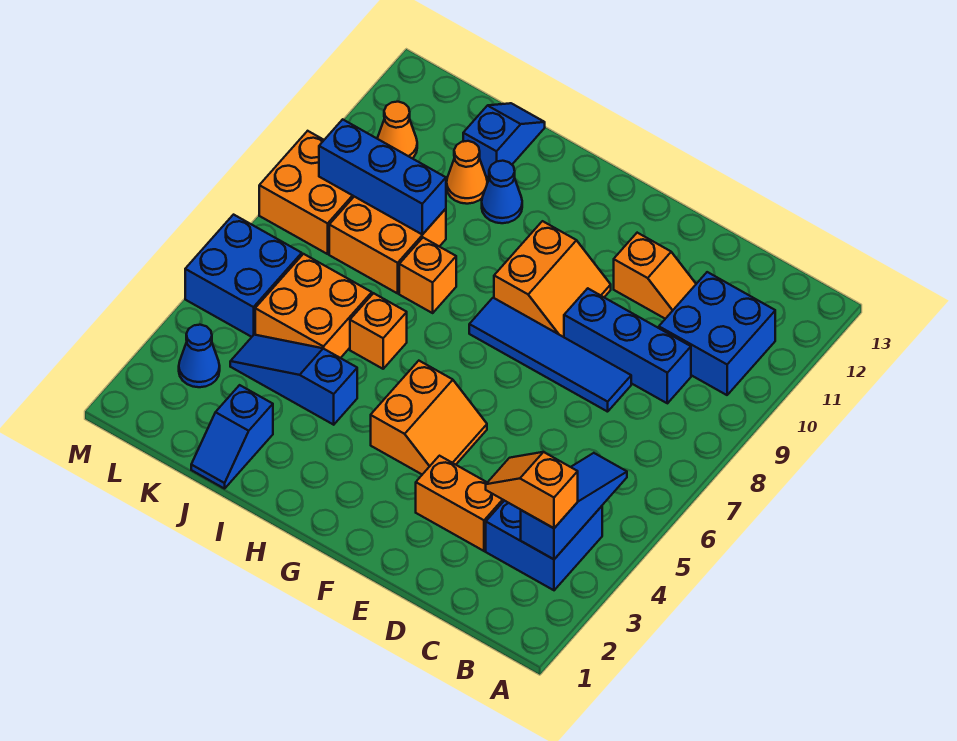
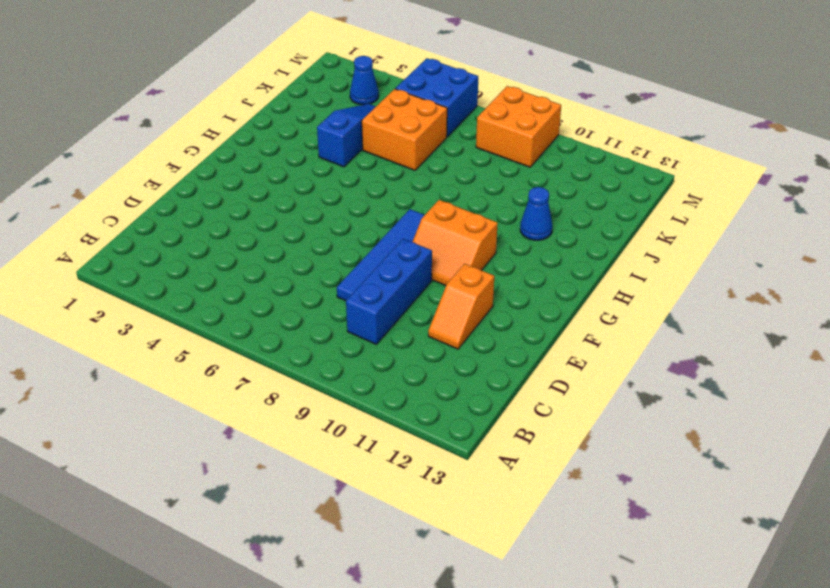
none -> blue 2x2 brick [486,501,602,590]
none -> blue 2x2 brick [659,272,775,395]
none -> orange 1x2 brick [416,456,504,551]

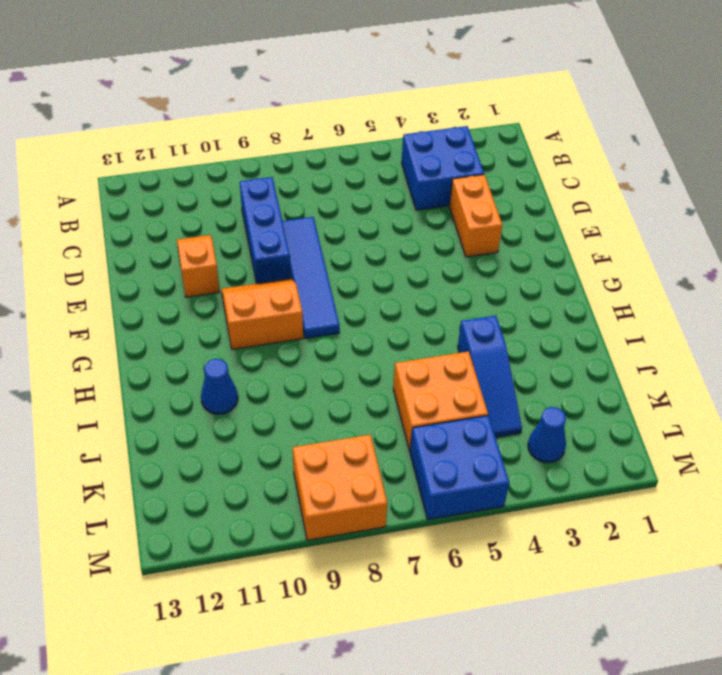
none -> blue 2x2 brick [659,272,775,395]
none -> orange 2x2 slope [371,361,487,474]
none -> orange 1x1 brick [350,293,407,369]

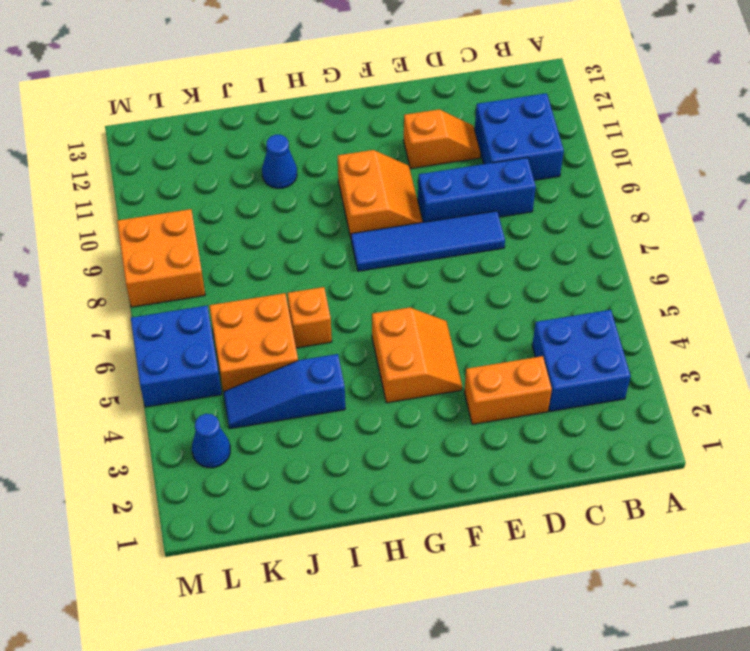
none -> orange 1x1 brick [399,238,456,313]
none -> blue 1x2 slope [191,385,273,489]
none -> orange 2x2 brick [329,197,446,293]

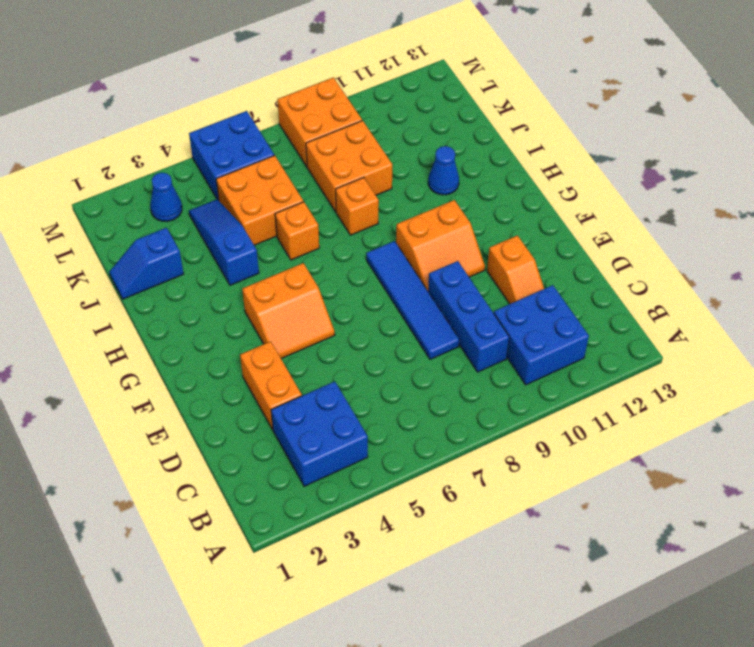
none -> orange 1x1 cone [447,141,487,204]
none -> blue 1x2 slope [463,103,545,178]
none -> orange 1x1 cone [377,102,417,158]

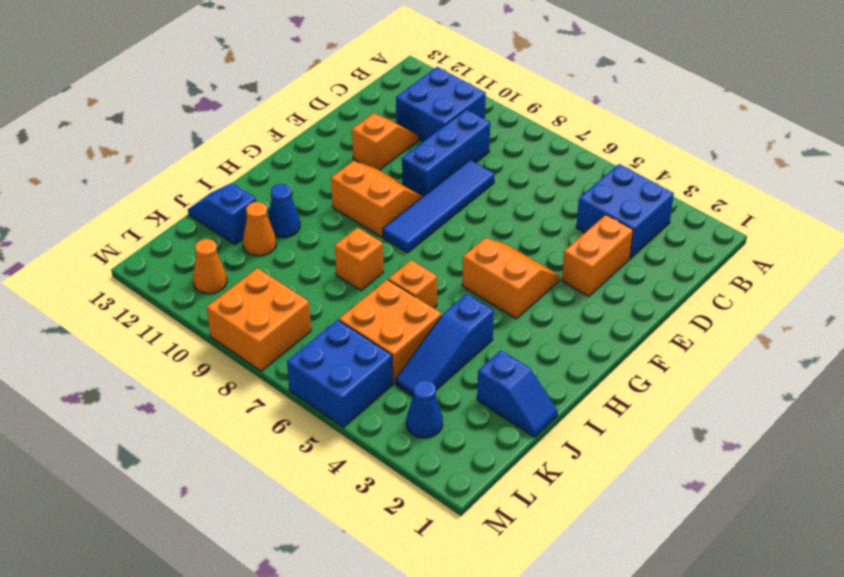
none -> orange 2x2 brick [329,197,446,293]
none -> blue 1x3 slope [521,453,627,559]
none -> blue 1x3 brick [319,119,446,235]

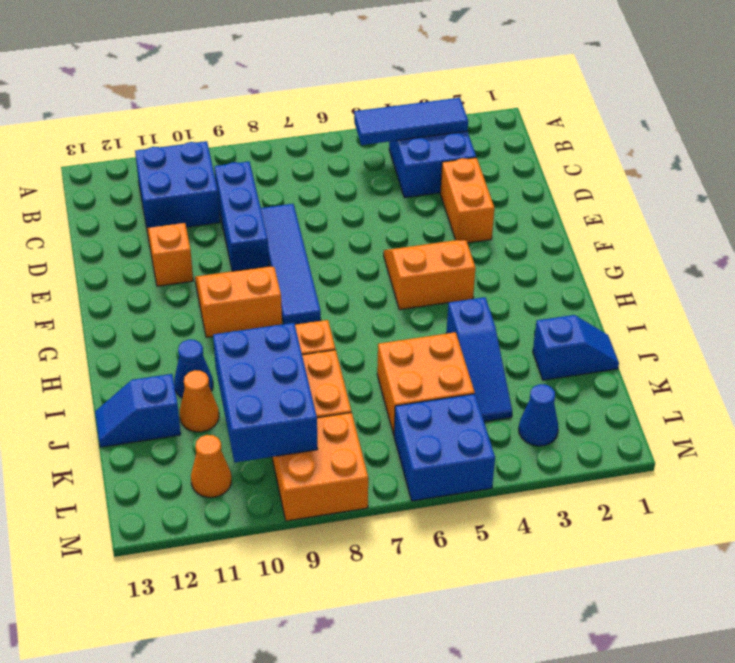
blue 1x3 tile [354,98,468,145] -> blue 1x3 slope [521,453,627,559]
blue 2x3 brick [213,323,318,463] -> blue 1x3 brick [319,119,446,235]
none -> orange 1x1 brick [350,293,407,369]
none -> orange 1x2 slope [486,452,578,528]

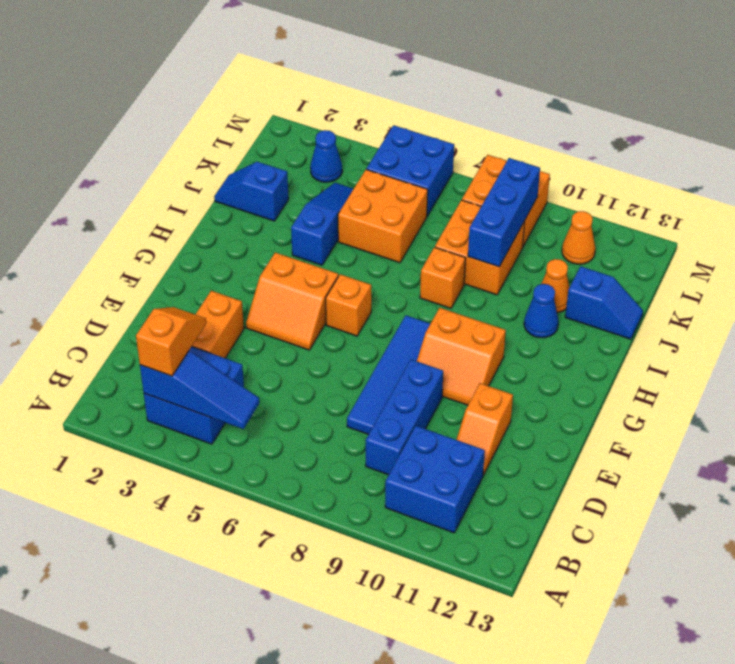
orange 1x1 brick [326,274,371,336] -> orange 1x1 brick moved to [350,293,407,369]

